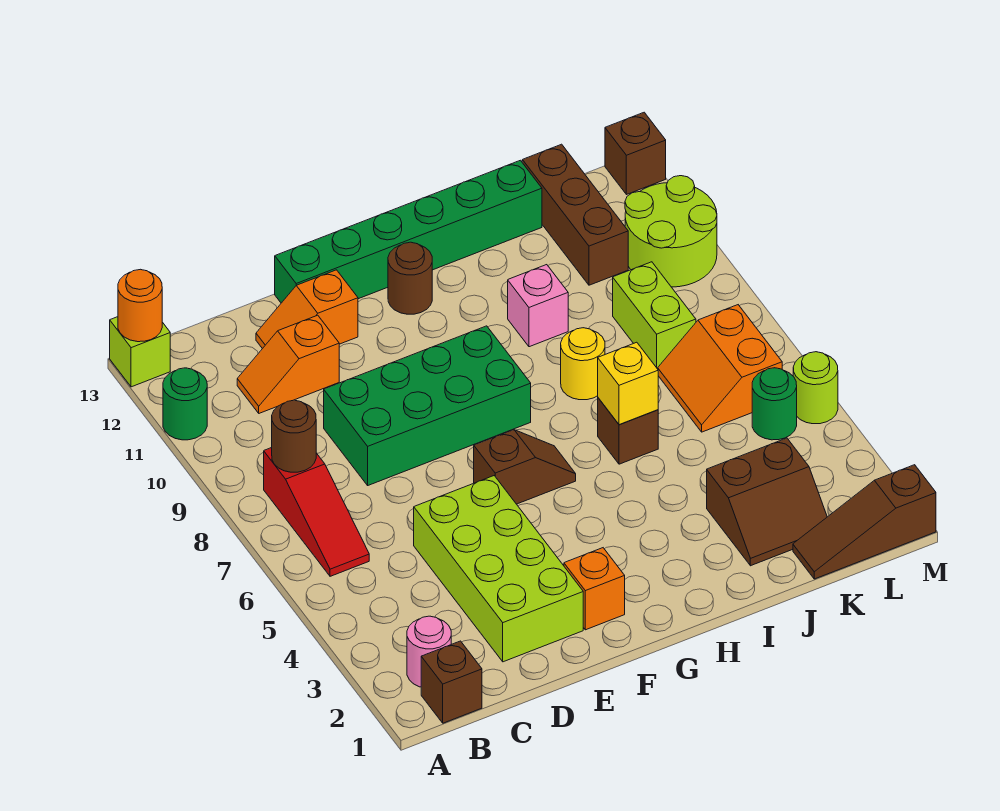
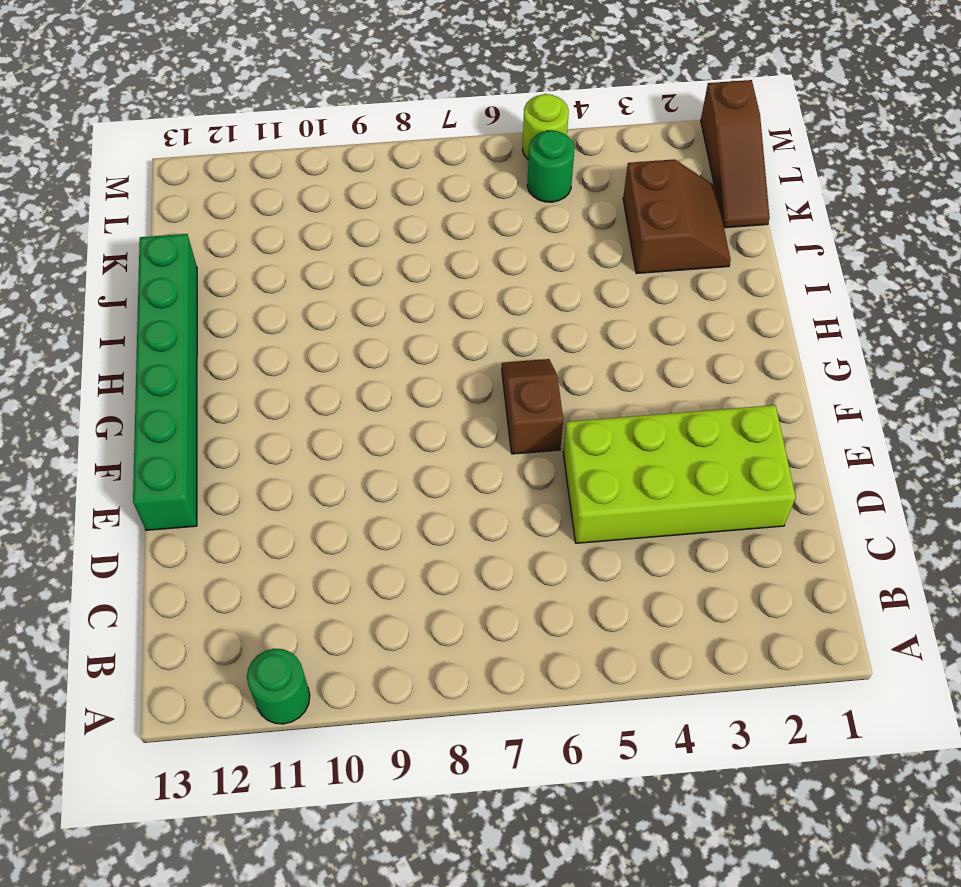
none -> lime 1x1 brick [110,317,170,387]
none -> brown 1x1 brick [421,641,482,723]
none -> pink 1x1 round brick [407,616,451,687]

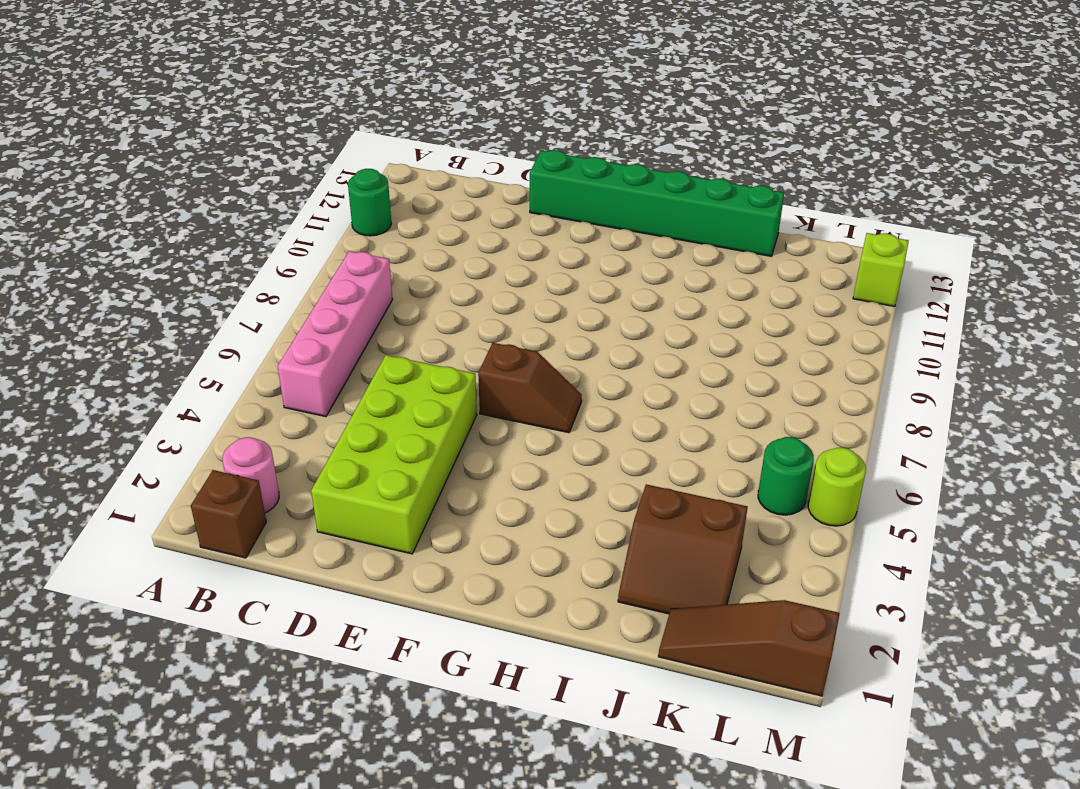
pink 1x4 brick [278,251,393,417] -> red 1x3 slope [264,448,369,576]
lime 1x1 brick [853,233,909,307] -> lime 1x1 brick moved to [110,317,170,387]
none -> orange 1x2 slope [237,315,339,413]
none -> green 2x4 brick [324,326,531,485]
none -> orange 1x2 slope [256,270,358,349]

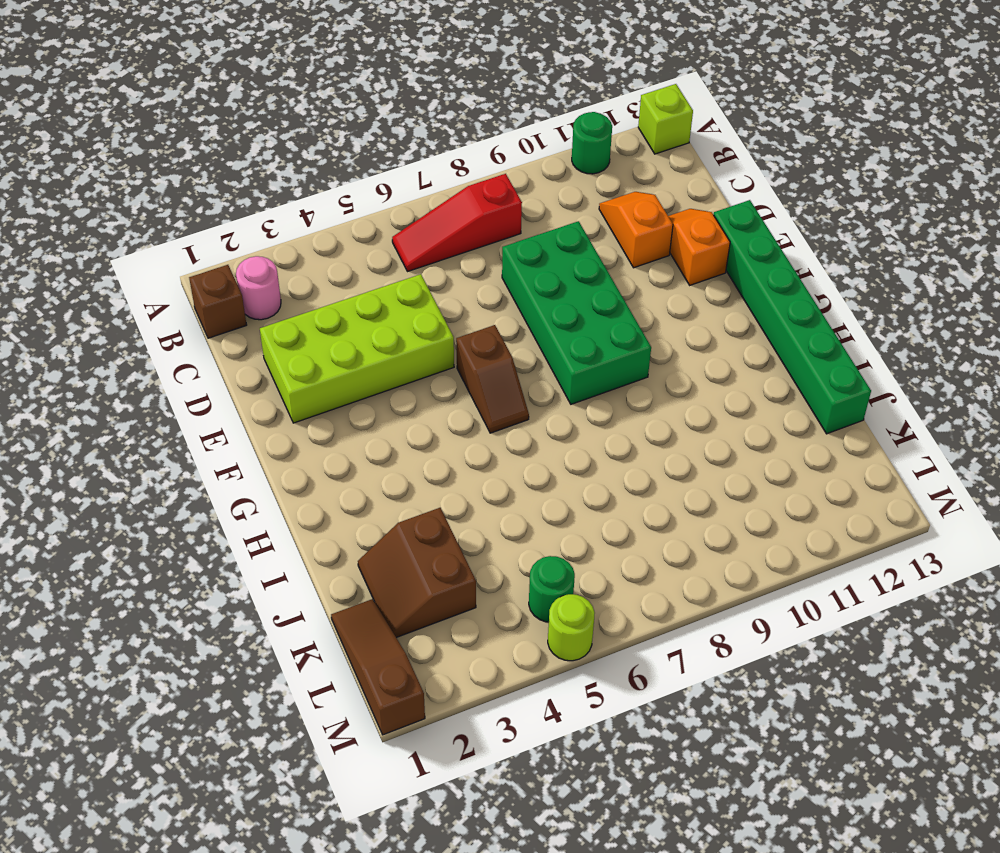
none -> orange 1x1 brick [564,548,625,630]
none -> brown 1x1 round brick [388,242,432,314]
none -> brown 1x1 brick [598,398,658,464]

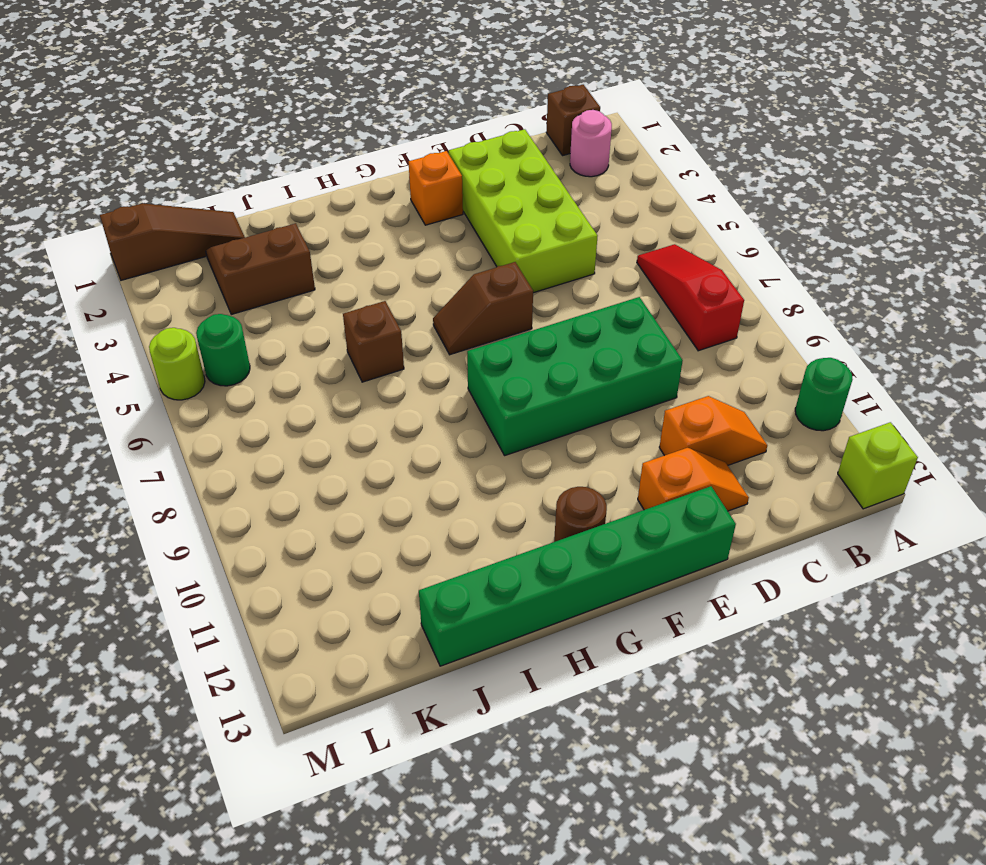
none -> yellow 1x1 round brick [561,328,605,400]
none -> pink 1x1 brick [508,265,568,347]
none -> orange 2x2 slope [658,305,782,432]

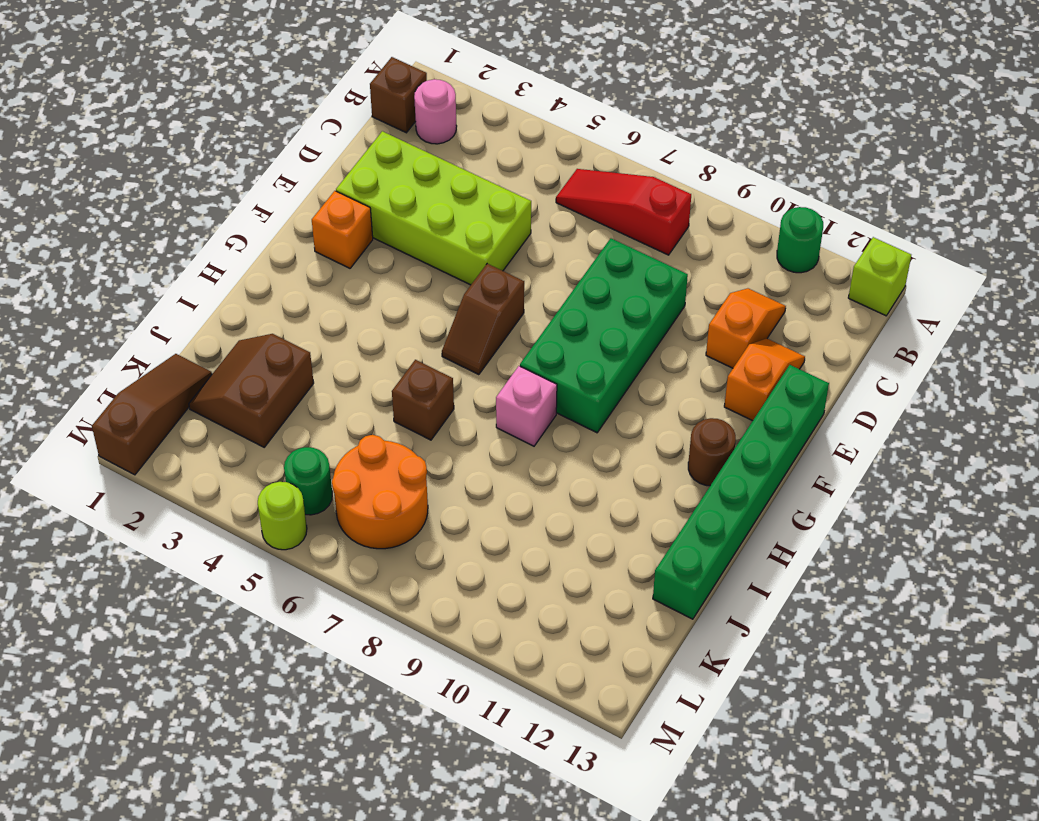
pink 1x1 brick [496,366,557,446] -> pink 1x1 brick moved to [508,265,568,347]
orange 2x2 round brick [332,435,428,549] -> orange 2x2 slope [658,305,782,432]
none -> yellow 1x1 round brick [561,328,605,400]
none -> lime 1x2 brick [613,262,696,369]
none -> brown 1x3 brick [522,144,628,285]

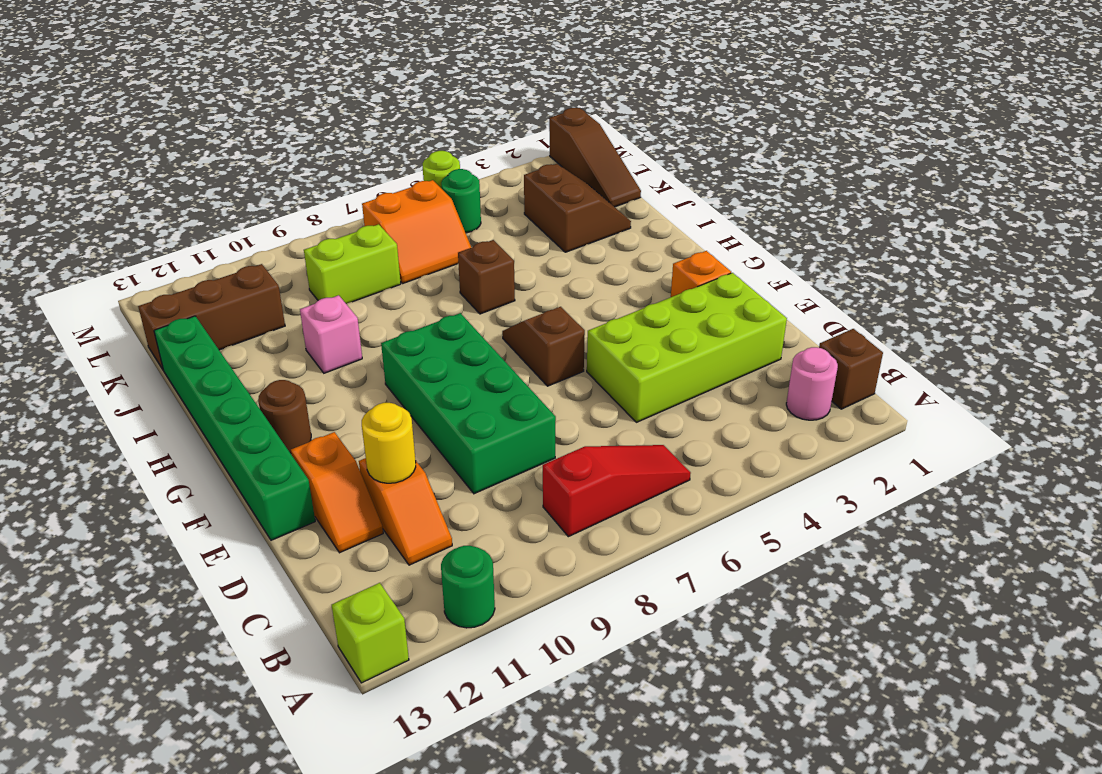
yellow 1x1 round brick [362,403,416,483] -> yellow 1x1 round brick moved to [561,328,605,400]
none -> lime 2x2 round brick [625,176,717,287]
none -> brown 1x1 brick [605,112,666,195]
none -> orange 1x1 round brick [118,269,162,342]

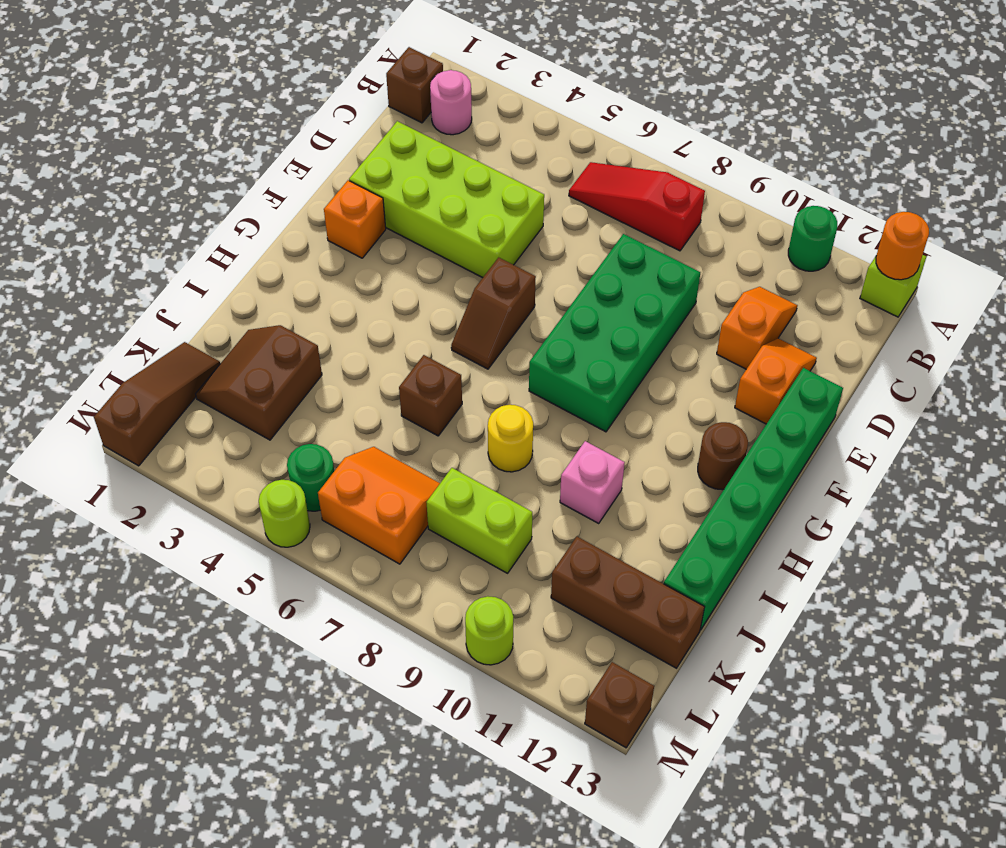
lime 1x1 round brick [465,596,513,665] -> lime 2x2 round brick [625,176,717,287]
none -> brown 1x1 round brick [272,400,316,472]
none -> yellow 1x1 brick [598,342,658,425]

